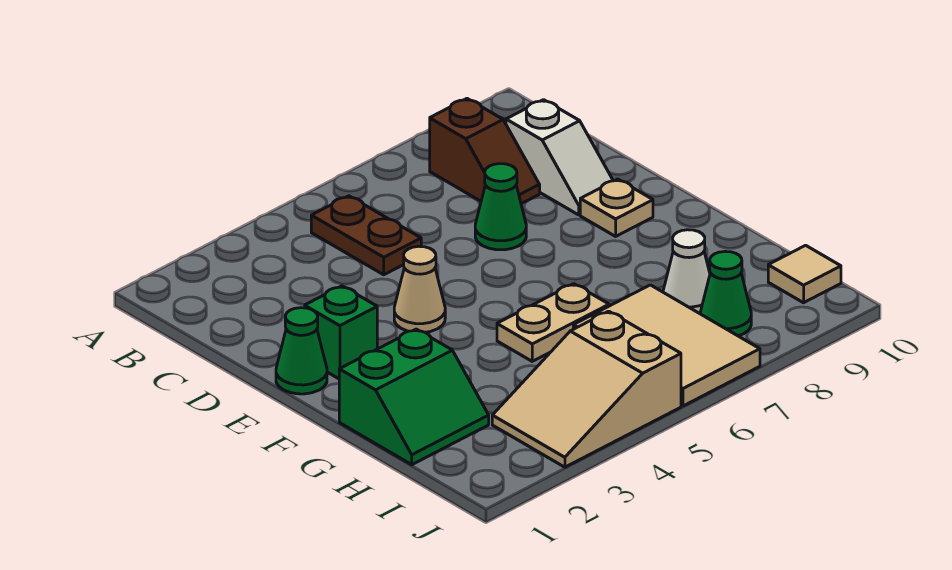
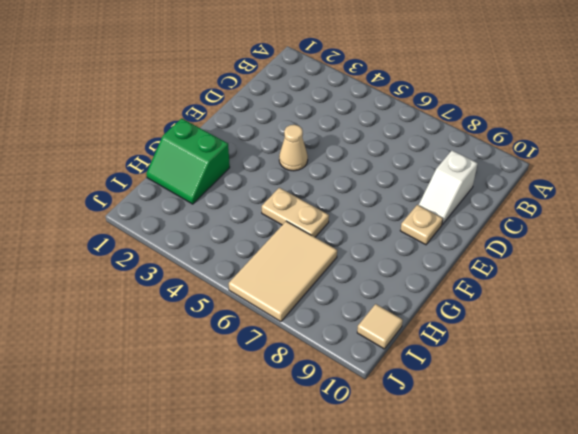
none -> brown 1x2 plate [311,196,421,275]
none -> brown 1x2 slope [430,99,540,204]
none -> green 1x1 cone [475,164,526,250]

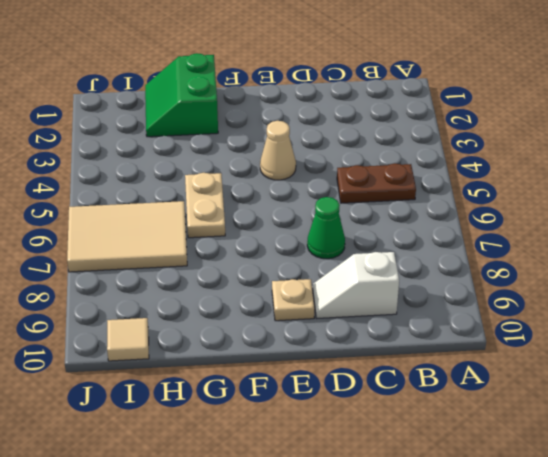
none -> brown 1x2 slope [430,99,540,204]
none -> green 1x1 cone [276,308,327,394]
none -> green 1x1 brick [305,286,377,379]

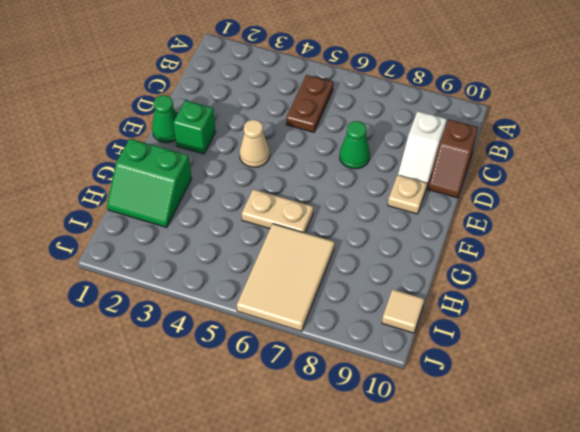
brown 1x2 slope [428,120,478,198] -> brown 1x2 slope moved to [430,99,540,204]
none -> white 1x1 cone [663,230,710,314]
none -> tan 2x3 slope [492,311,681,467]
none -> green 1x1 cone [700,251,751,336]

